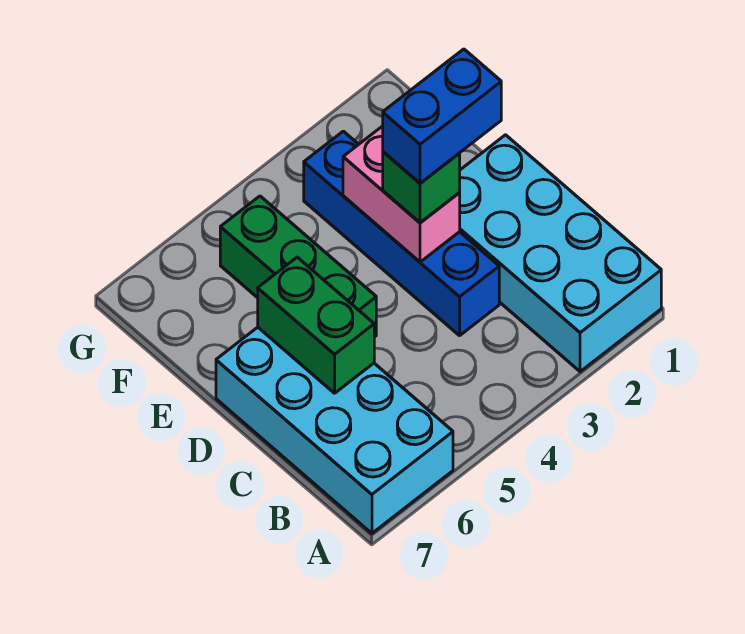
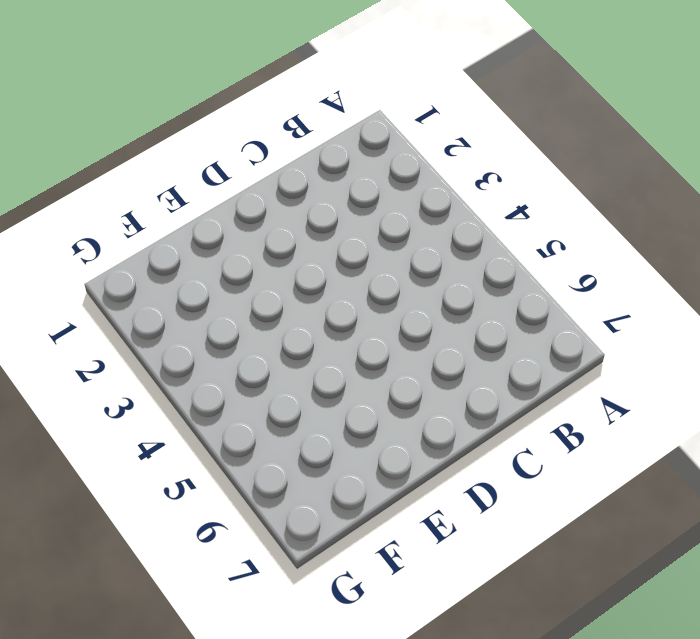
none -> cyan 2x4 brick [459,135,661,372]
none -> cyan 2x4 brick [216,327,453,533]

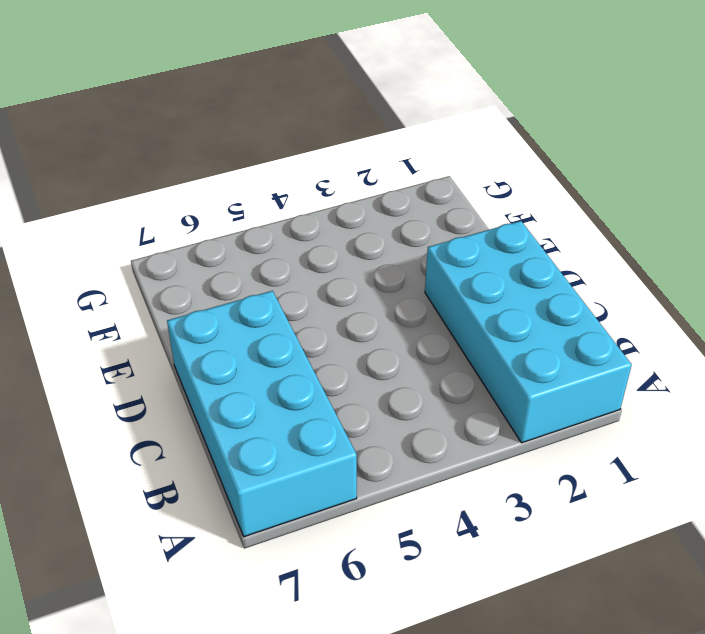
none -> blue 1x4 brick [304,131,499,336]
none -> green 1x3 brick [220,196,376,337]

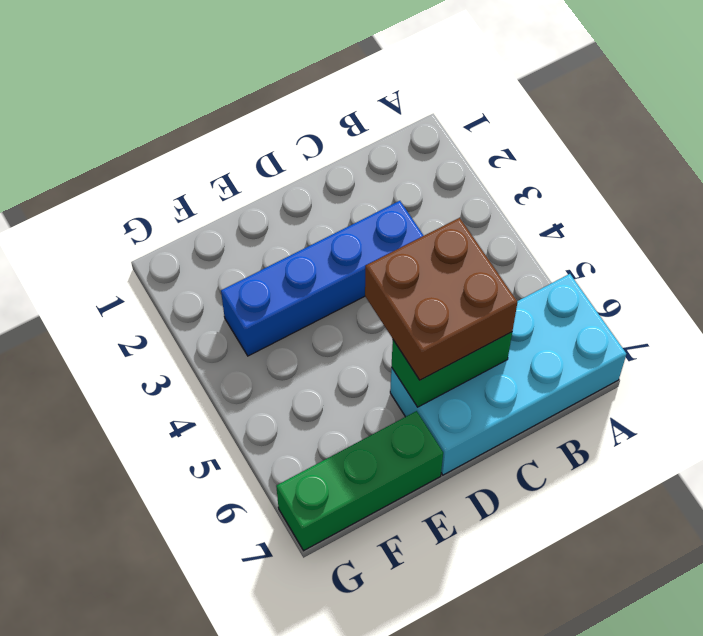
brown 2x2 brick [365,218,517,380] -> none
green 1x3 brick [276,411,443,551] -> green 1x3 brick moved to [220,196,376,337]
none -> cyan 2x4 brick [459,135,661,372]
none -> pink 1x2 brick [343,126,460,262]

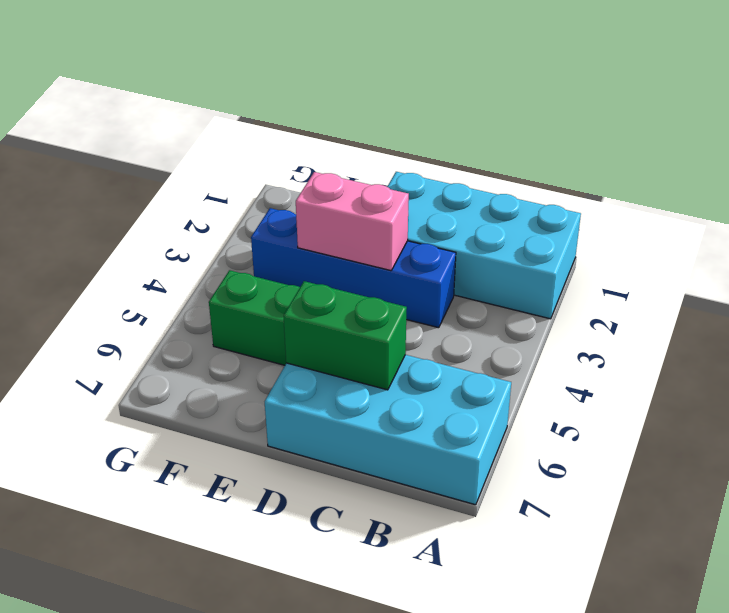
none -> green 1x1 brick [383,152,460,223]
none -> blue 1x2 brick [383,49,501,183]

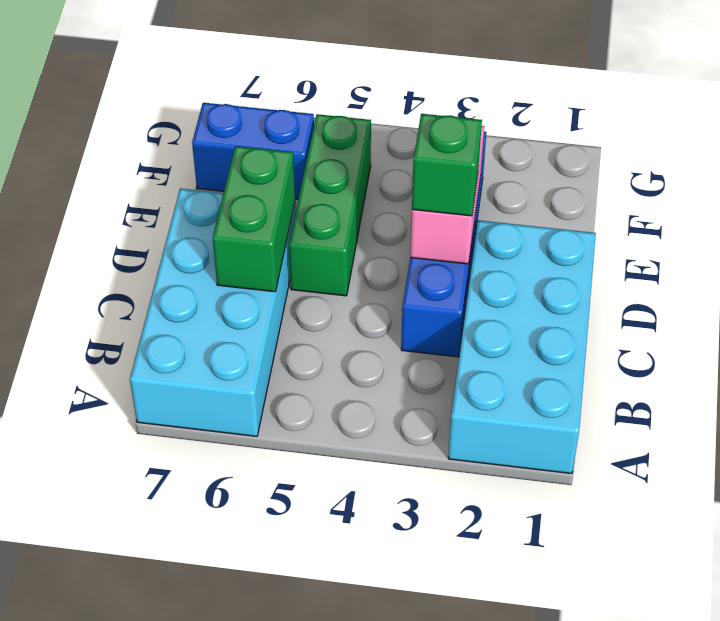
blue 1x2 brick [192,103,314,199] -> blue 1x2 brick moved to [383,49,501,183]

